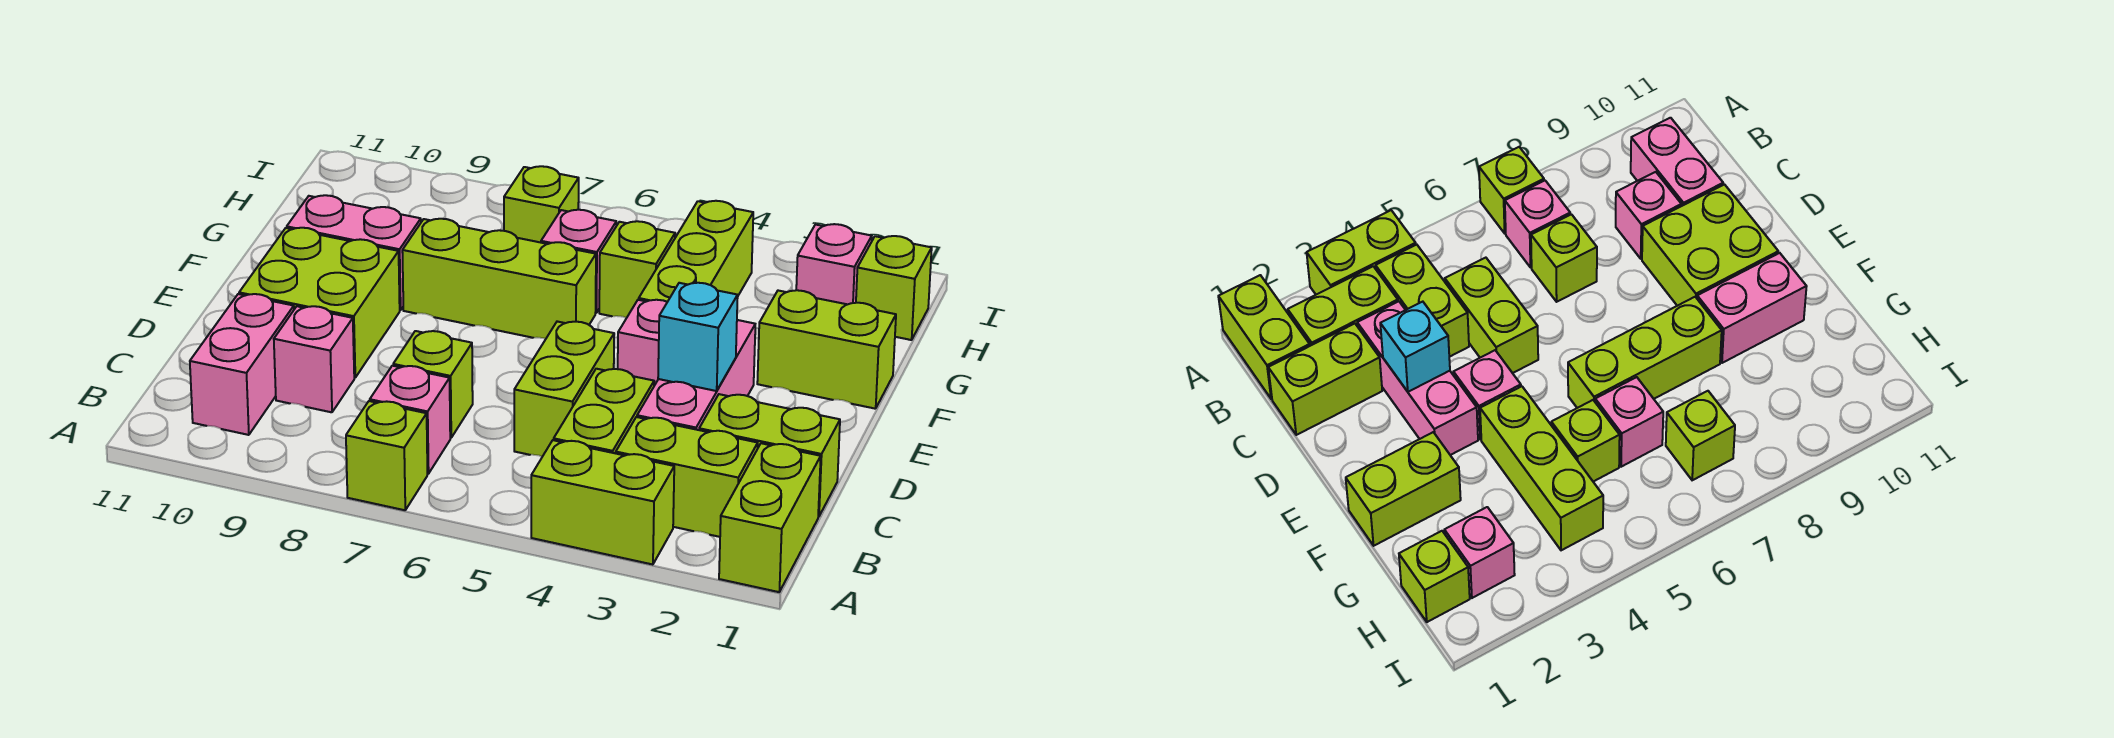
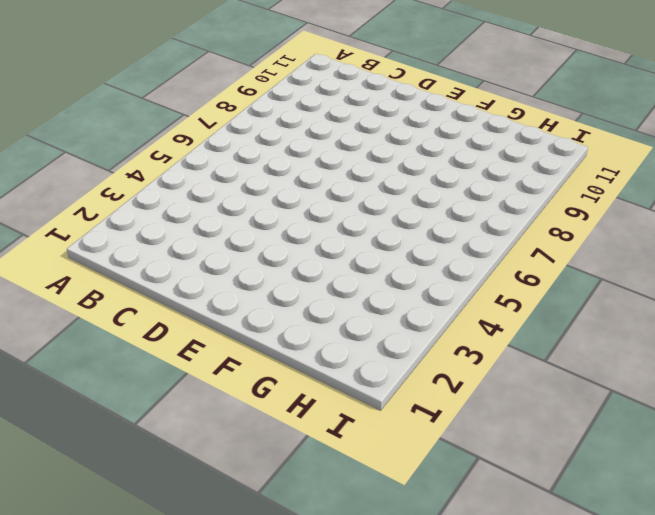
none -> lime 1x2 brick [719,443,821,592]
none -> lime 1x2 brick [531,440,674,565]
none -> lime 1x1 brick [346,401,427,510]

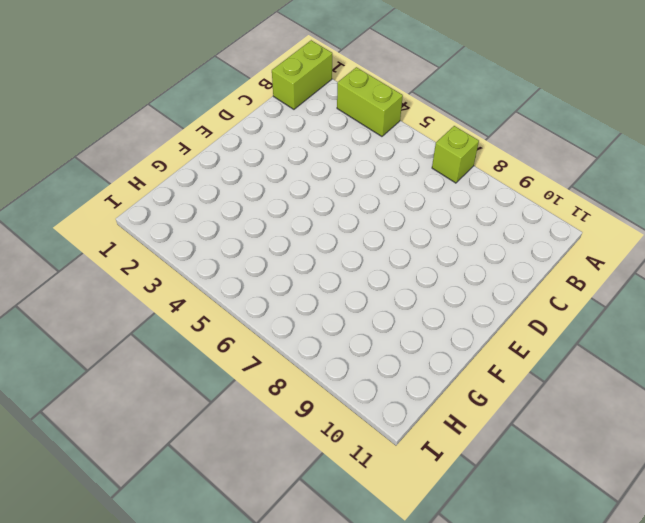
none -> lime 1x2 brick [616,417,758,537]
none -> lime 1x2 brick [554,369,654,453]
none -> pink 1x1 brick [370,366,450,474]

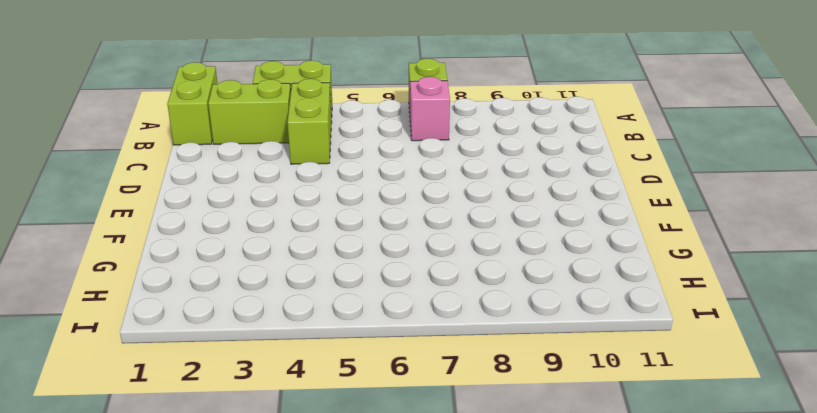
none -> pink 1x2 brick [190,294,294,435]
none -> lime 1x2 brick [699,394,840,517]
none -> pink 1x3 brick [637,320,755,430]

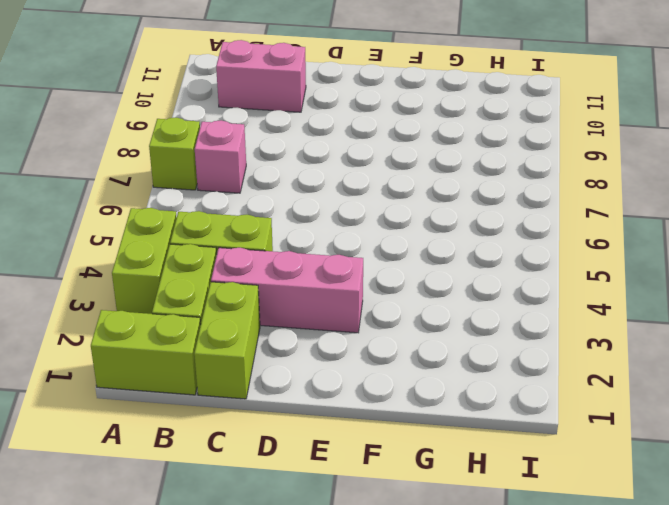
none -> lime 1x2 brick [514,321,614,457]
none -> lime 1x1 brick [393,331,473,438]
none -> pink 1x1 brick [274,306,354,412]

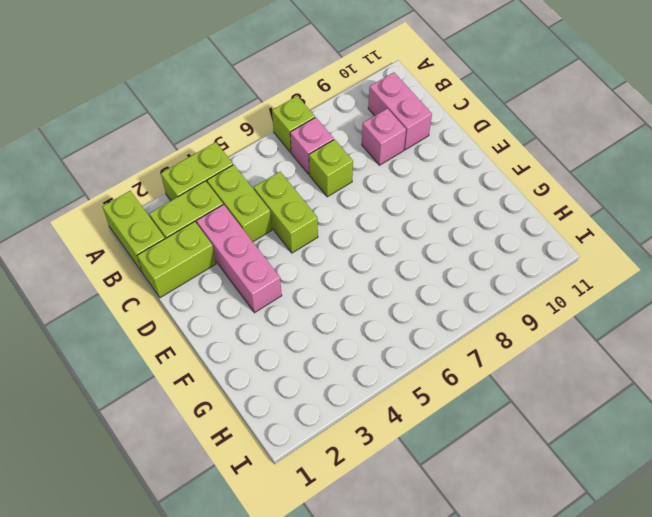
none -> lime 2x2 brick [239,228,400,378]
none -> pink 1x1 brick [618,300,667,386]
none -> lime 1x2 brick [757,290,896,409]

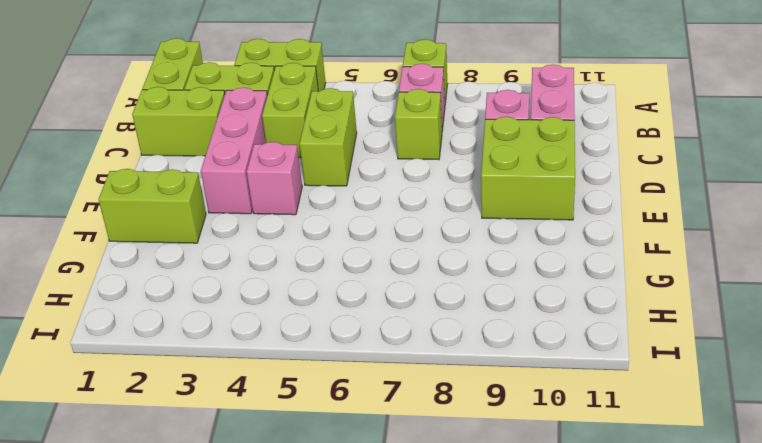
none -> lime 1x3 brick [639,201,753,302]
none -> lime 1x3 brick [402,219,596,339]
none -> pink 1x2 brick [287,195,421,310]

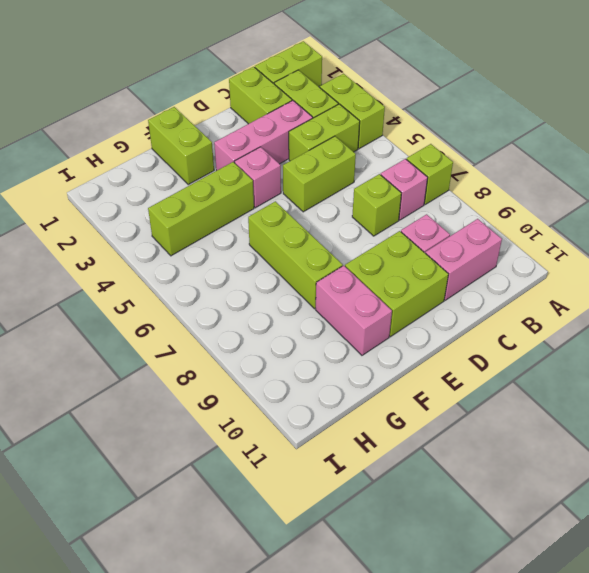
none -> lime 1x1 brick [599,221,675,318]
none -> pink 1x1 brick [541,210,616,313]
none -> lime 1x1 brick [856,236,932,340]

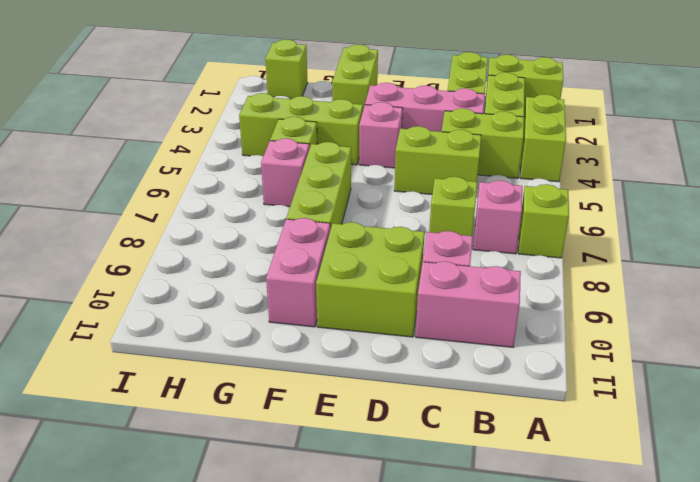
none -> pink 1x1 brick [796,224,872,304]
none -> lime 1x1 brick [504,166,579,243]
none -> cyan 1x1 brick [658,283,738,391]

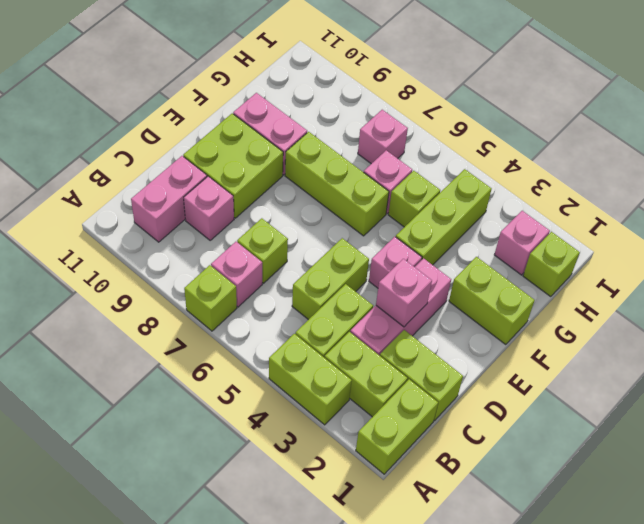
pink 1x1 brick [376,259,432,327] -> cyan 1x1 brick [658,283,738,391]
pink 1x1 brick [358,110,408,164] -> lime 1x1 brick [504,166,579,243]

